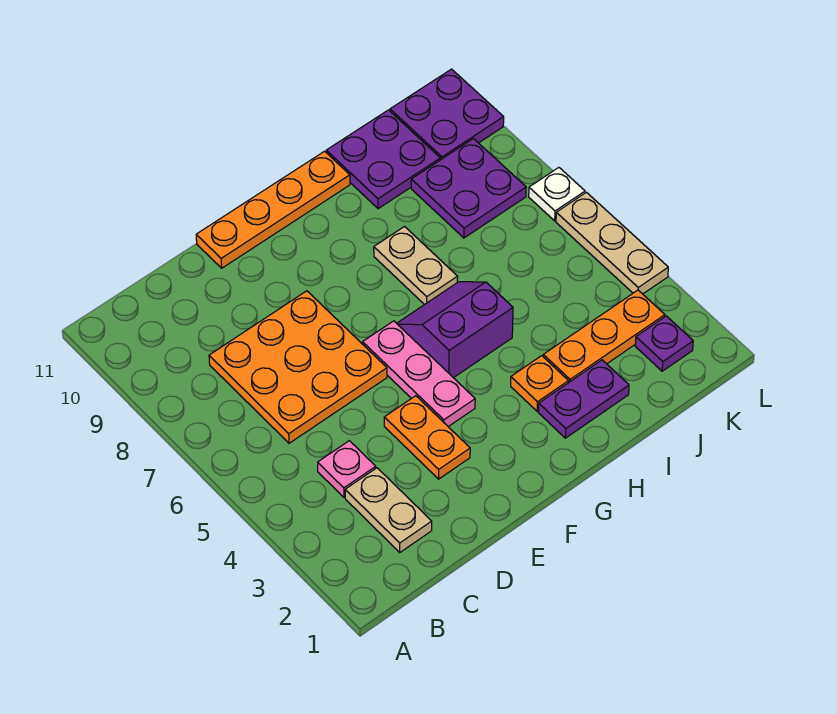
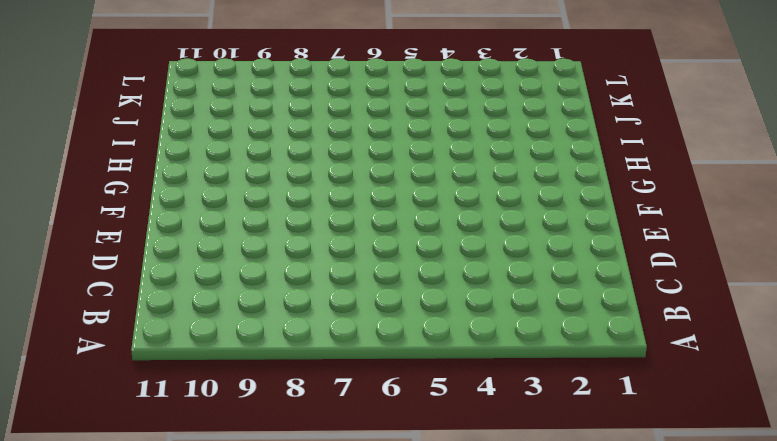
none -> tan 1x2 plate [345,468,432,552]
none -> pink 1x1 plate [318,441,376,497]
none -> orange 3x3 plate [209,291,387,443]

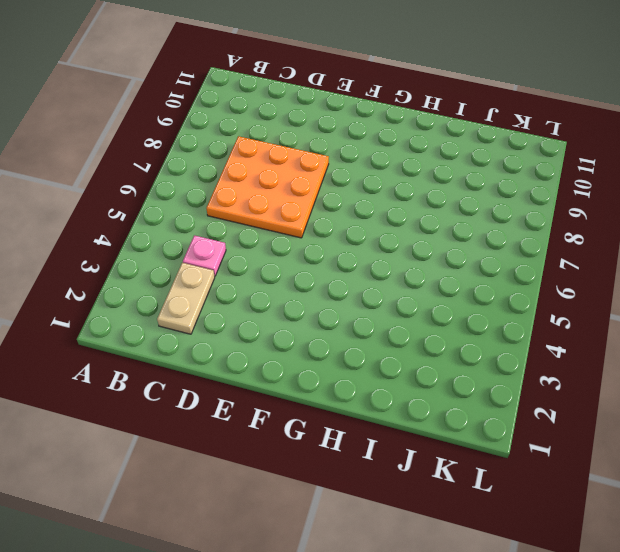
none -> orange 1x2 plate [384,396,470,479]
none -> orange 1x4 plate [196,151,350,268]
none -> pink 1x3 plate [363,321,475,427]

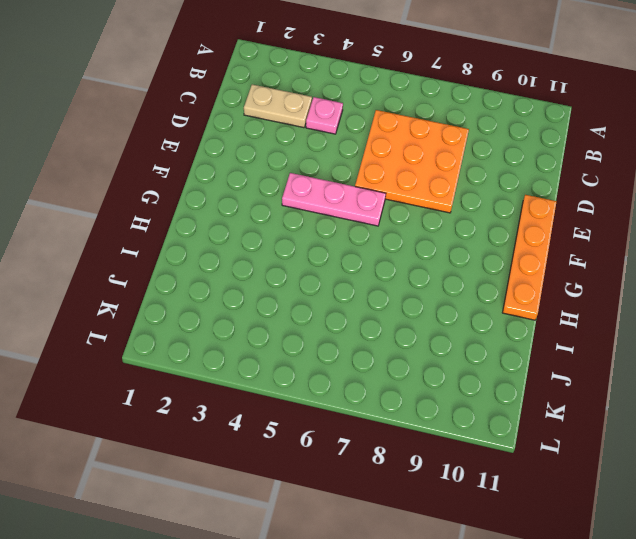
none -> orange 1x2 plate [384,396,470,479]
none -> purple 2x2 slope [397,282,513,378]
none -> purple 1x2 plate [539,360,629,438]

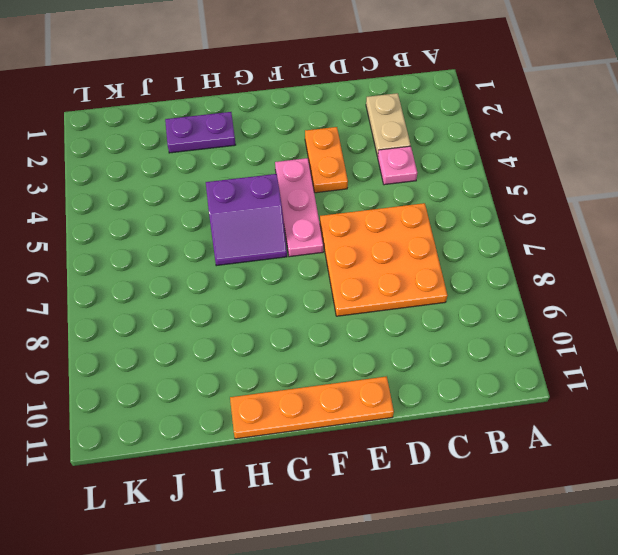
none -> orange 1x1 plate [511,356,568,411]
none -> tan 1x2 plate [374,227,458,305]
none -> orange 1x3 plate [543,290,665,383]

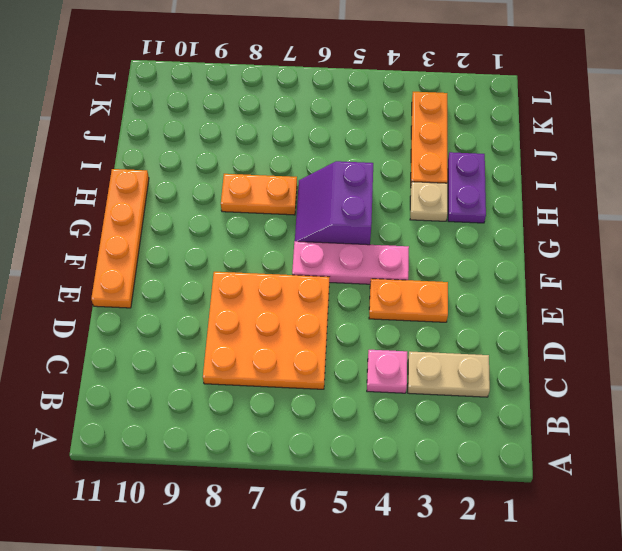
tan 1x1 plate [410,182,448,221] -> orange 1x1 plate [511,356,568,411]
orange 1x2 plate [221,174,297,215] -> tan 1x2 plate [374,227,458,305]
none -> purple 2x2 plate [326,110,440,209]
none -> purple 2x2 plate [411,139,526,238]
none -> purple 1x1 plate [635,316,693,371]

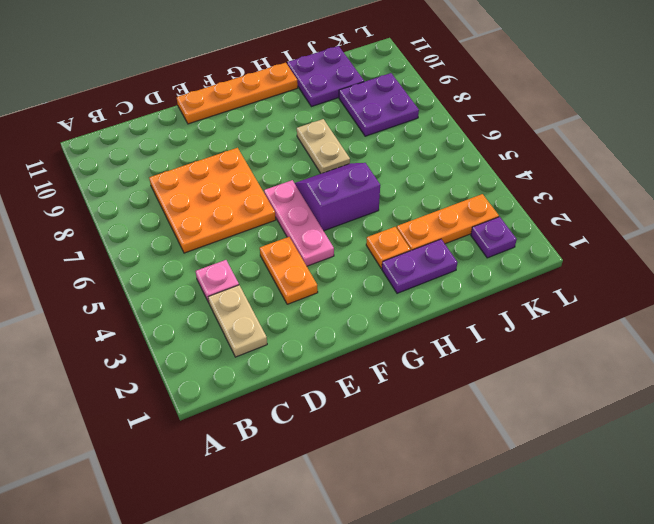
none -> purple 2x2 plate [390,69,504,160]
none -> tan 1x3 plate [556,192,668,294]
none -> white 1x1 plate [529,168,585,221]

